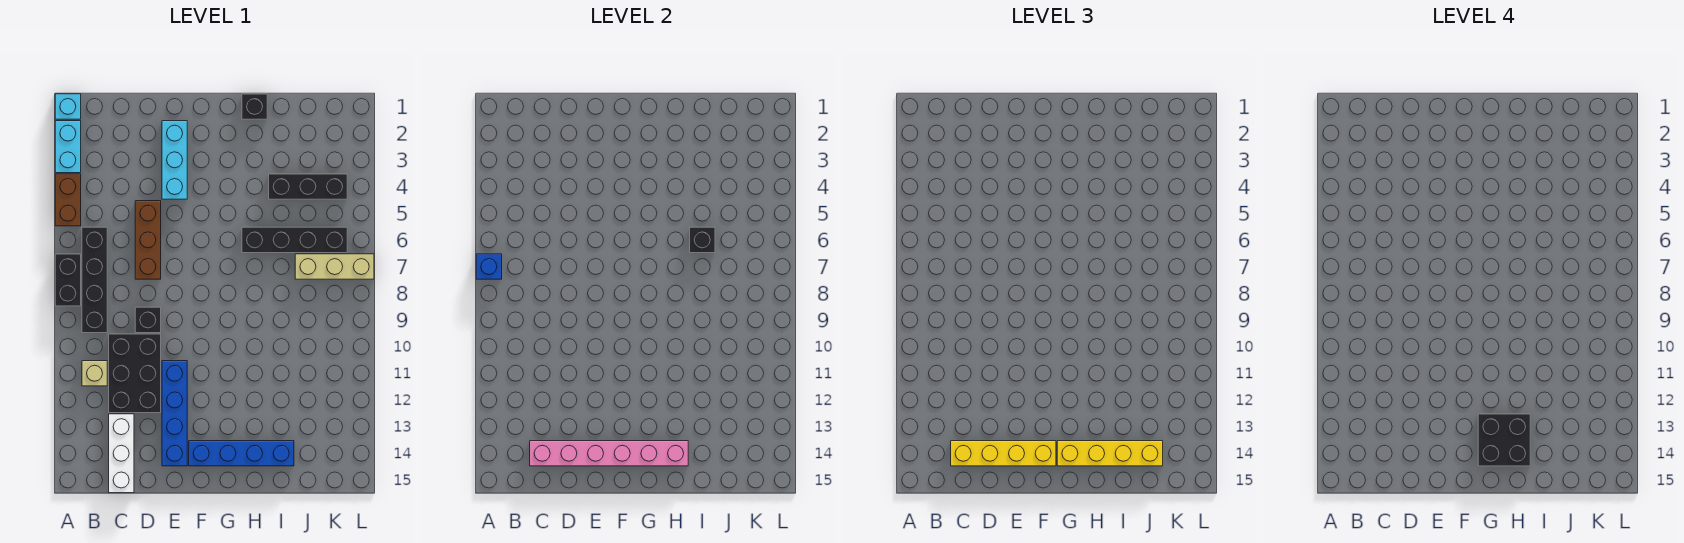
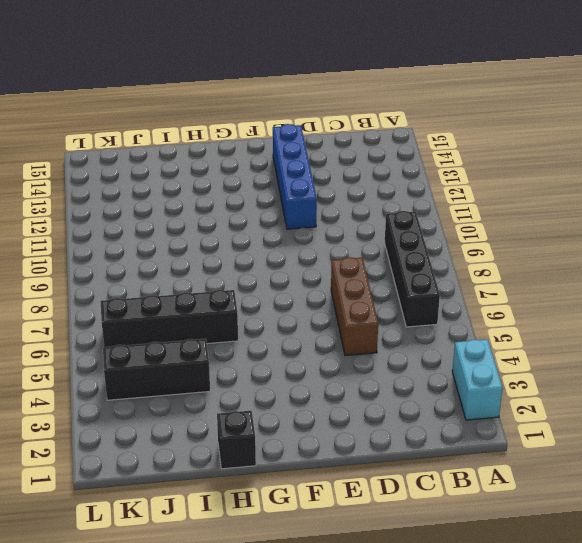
none -> cyan 1x1 brick [55,94,81,119]
none -> brown 1x2 brick [55,174,81,226]
none -> black 1x2 brick [55,254,81,306]

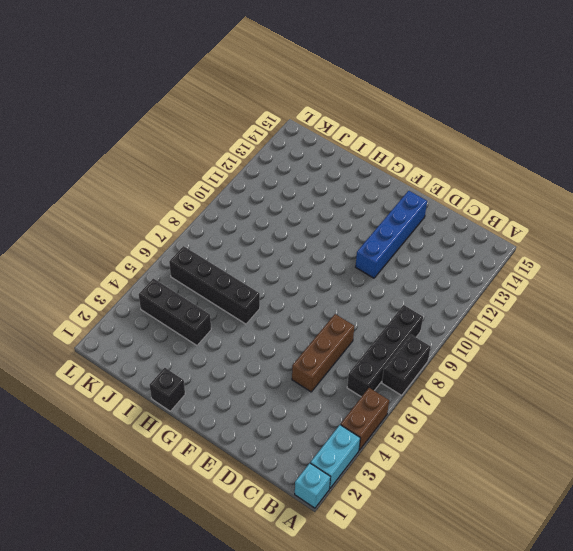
none -> tan 1x1 brick [82,361,107,386]
none -> black 2x3 brick [109,334,161,413]
none -> white 1x3 brick [109,414,134,493]

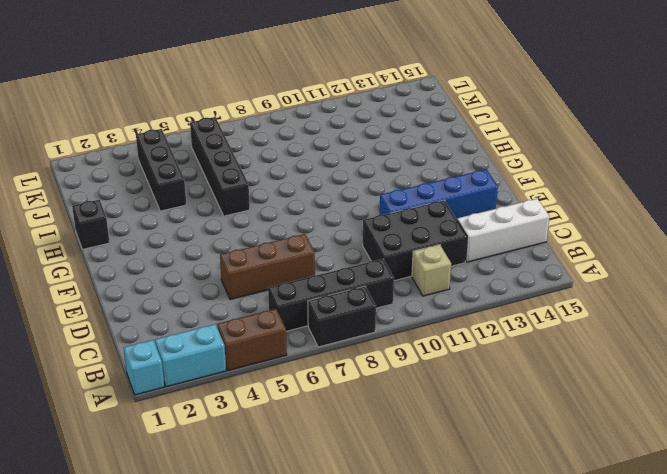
none -> black 1x1 brick [135,307,161,333]
none -> cyan 1x3 brick [162,121,187,199]
none -> blue 1x4 brick [189,441,294,466]

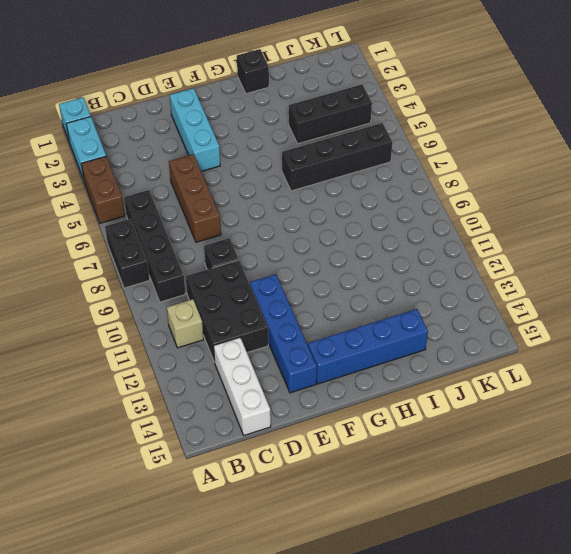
none -> tan 1x3 brick [295,254,374,279]
none -> blue 1x1 brick [476,254,502,279]
none -> pink 1x6 brick [530,441,688,466]

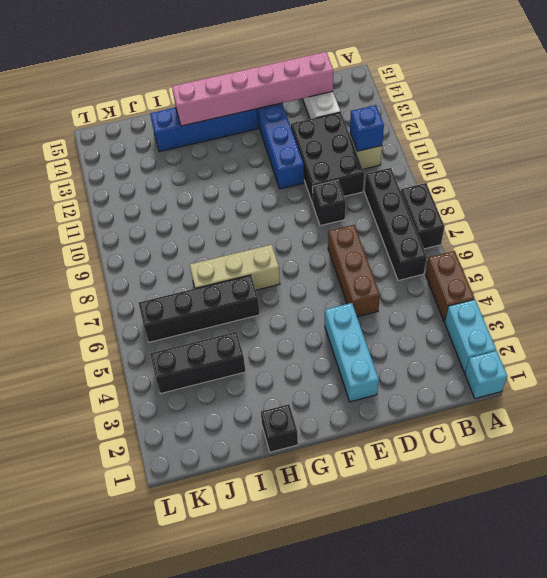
blue 1x1 brick [350,105,384,151] -> blue 1x1 brick moved to [476,254,502,279]
tan 1x3 brick [190,245,280,290] -> tan 1x3 brick moved to [295,254,374,279]
none -> black 1x1 brick [690,227,715,253]
none -> yellow 1x4 brick [951,441,1056,466]
none -> yellow 1x4 brick [1057,441,1163,466]

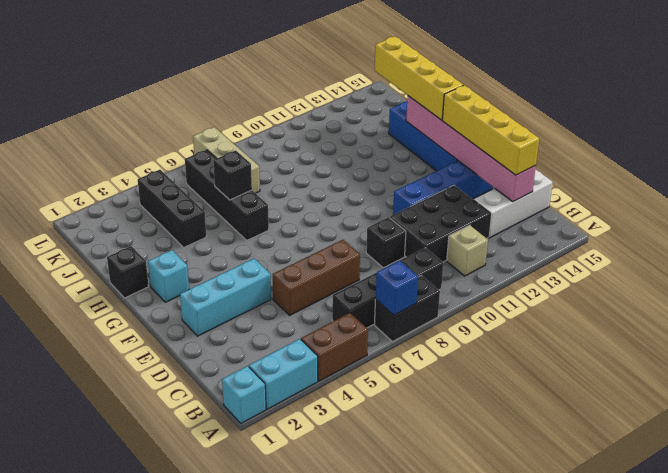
cyan 1x1 brick [148,250,189,302] -> none
none -> black 2x2 brick [1478,414,1530,466]

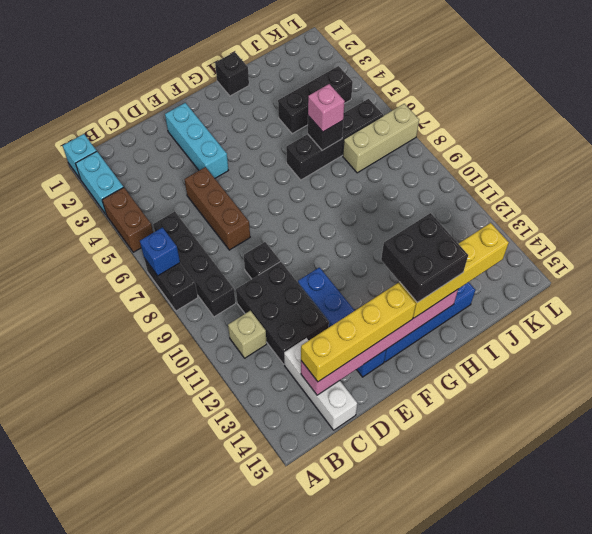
pink 1x1 brick [308,84,345,132] -> none

